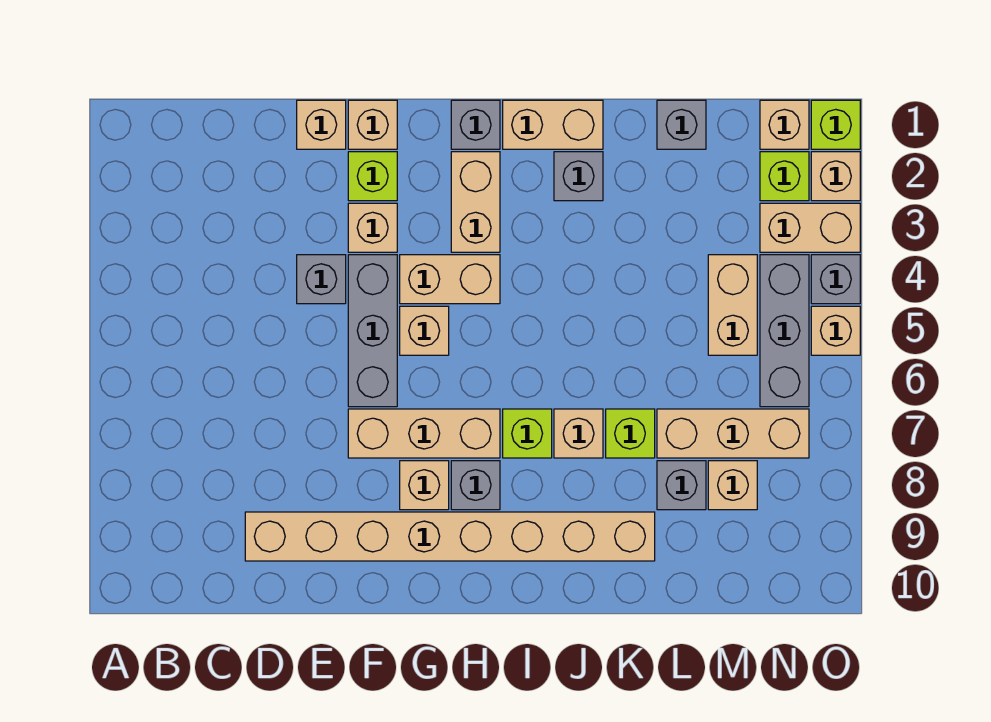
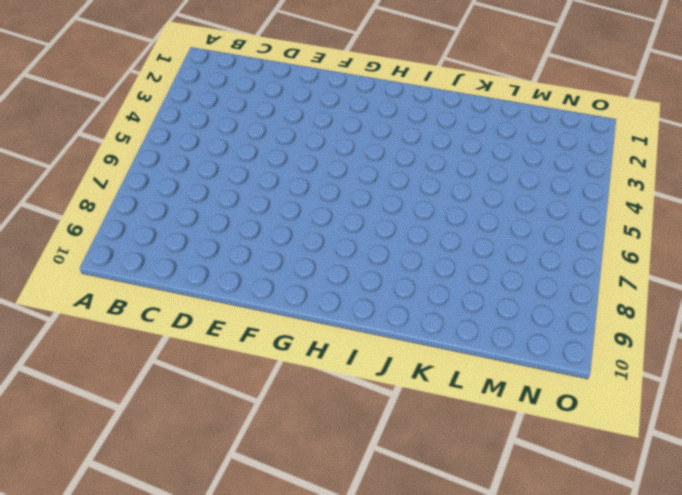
none -> tan 1x8 brick [245,512,655,561]
none -> tan 1x1 brick [297,100,346,149]
none -> grey 1x1 brick [297,255,346,304]
none -> tan 1x1 brick [348,100,397,149]

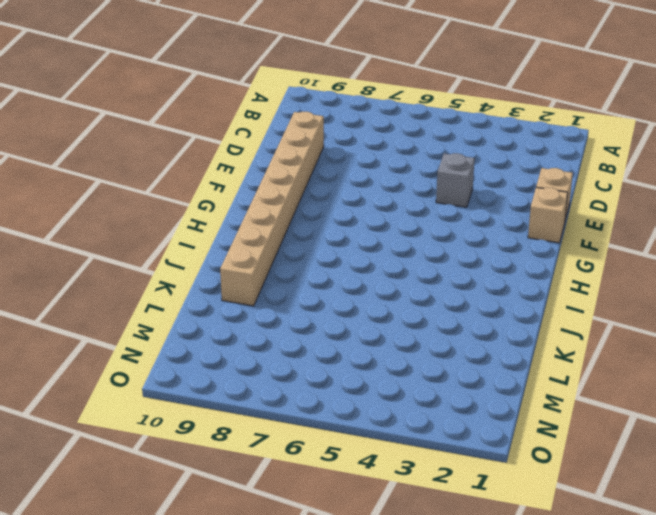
none -> lime 1x1 brick [348,152,397,201]
none -> tan 1x1 brick [348,203,397,252]
none -> grey 1x3 brick [348,255,397,407]
none -> tan 1x3 brick [348,409,500,458]

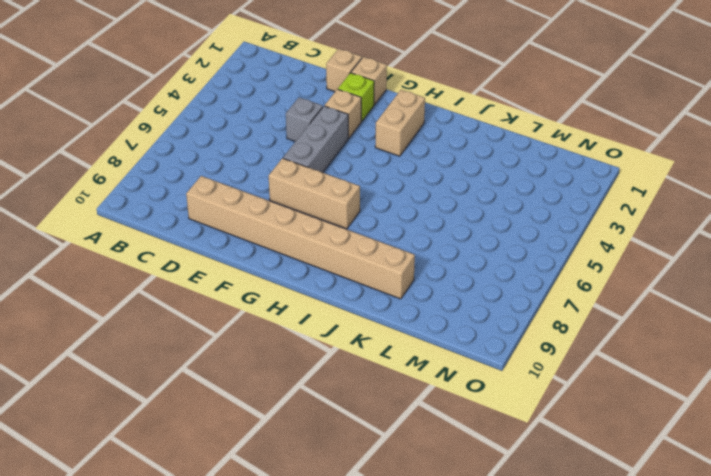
none -> tan 1x2 brick [400,255,500,304]
none -> tan 1x1 brick [400,306,449,355]
none -> tan 1x1 brick [400,461,449,510]
none -> grey 1x1 brick [451,100,500,149]

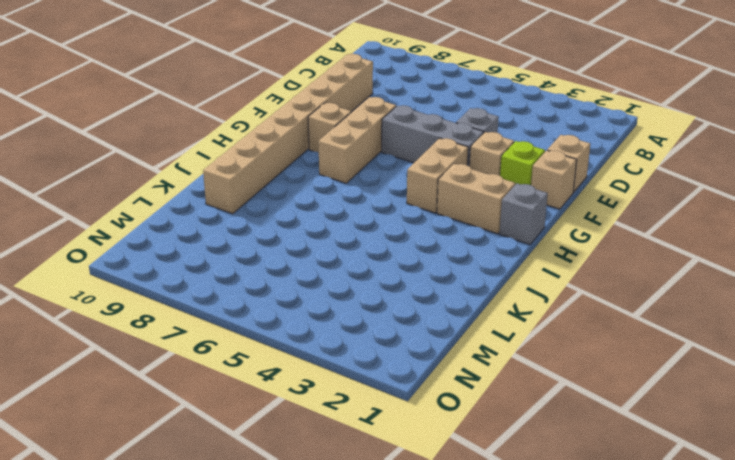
none -> tan 1x1 brick [400,306,449,355]
none -> grey 1x1 brick [451,461,500,510]
none -> tan 1x2 brick [503,100,603,149]
none -> lime 1x1 brick [503,409,552,458]

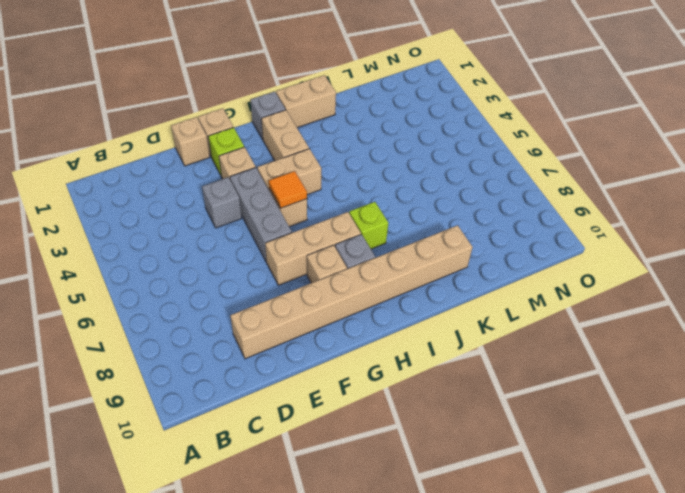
orange 1x1 tile [269,171,307,208] -> none
none -> grey 1x1 brick [554,152,603,201]
none -> tan 1x1 brick [554,409,603,458]
none -> lime 1x1 brick [606,409,655,458]
none -> grey 1x1 brick [657,100,706,149]

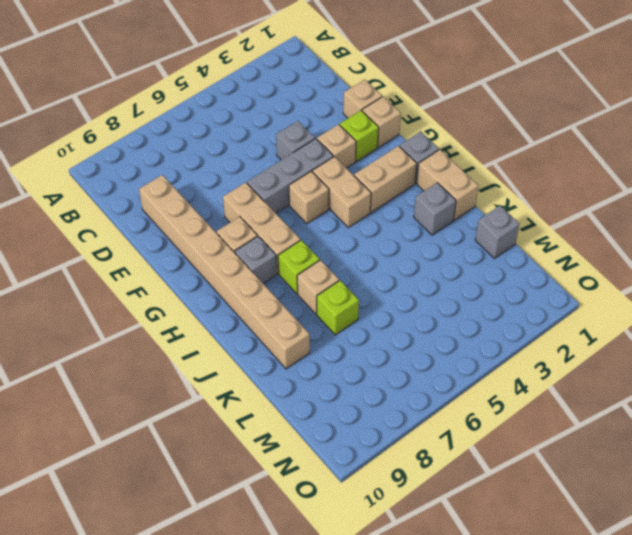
none -> tan 1x3 brick [657,409,809,458]
none -> grey 1x1 brick [657,461,706,510]
none -> tan 1x2 brick [708,255,757,355]
none -> tan 1x1 brick [708,461,757,510]

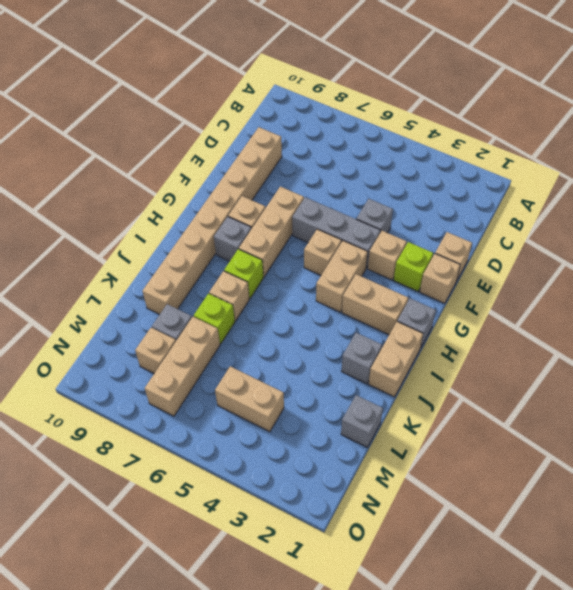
none -> tan 1x1 brick [760,100,809,149]
none -> lime 1x1 brick [760,152,809,201]
none -> tan 1x2 brick [760,203,860,252]
none -> grey 1x3 brick [760,255,809,407]

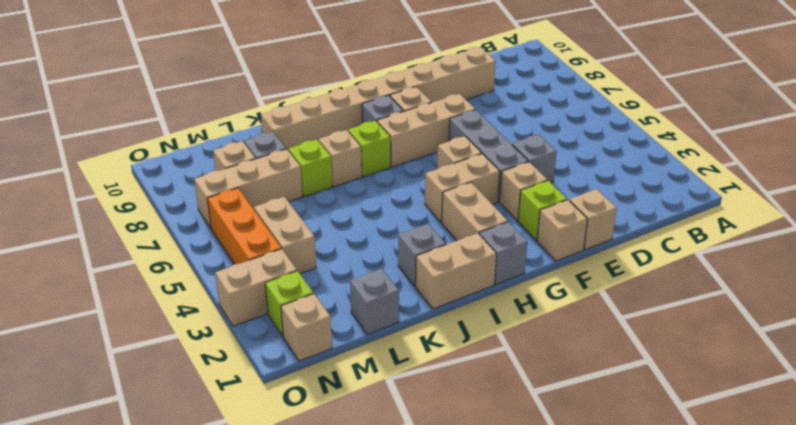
orange 1x3 brick [207,188,281,264] -> grey 1x3 brick [760,255,809,407]
none -> lime 1x1 brick [811,100,860,149]
none -> tan 1x1 brick [811,152,860,201]
none -> grey 1x1 brick [811,255,860,304]
none -> tan 1x1 brick [811,306,860,355]

